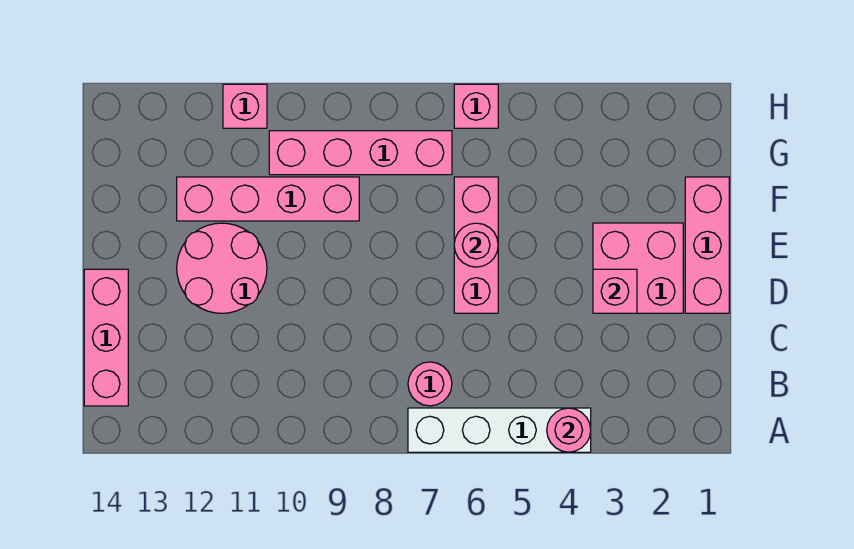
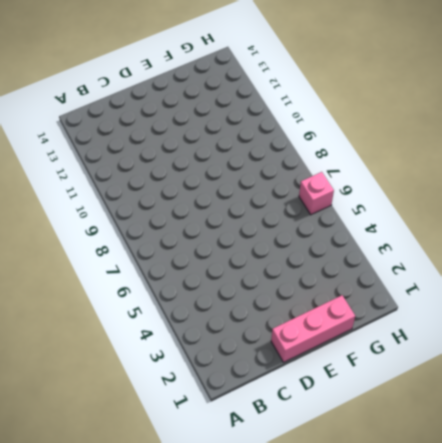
none -> white 1x4 brick [408,408,591,452]
none -> pink 1x1 round brick [408,362,452,406]
none -> pink 1x3 brick [84,269,128,406]

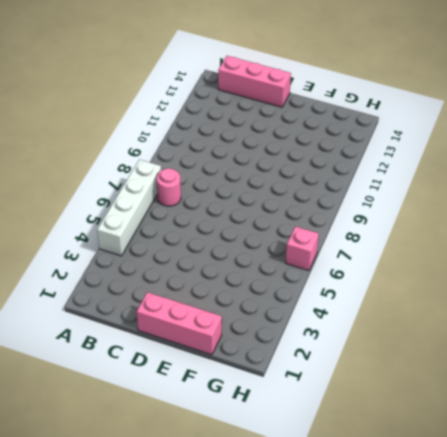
none -> pink 2x2 brick [593,223,683,313]
none -> pink 1x3 brick [454,177,498,313]
none -> pink 2x2 round brick [177,223,267,313]

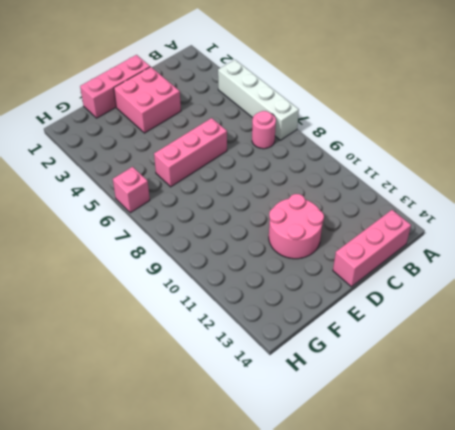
none -> pink 1x4 brick [177,177,359,221]
none -> pink 1x4 brick [269,131,452,175]
none -> pink 1x1 brick [223,84,267,128]

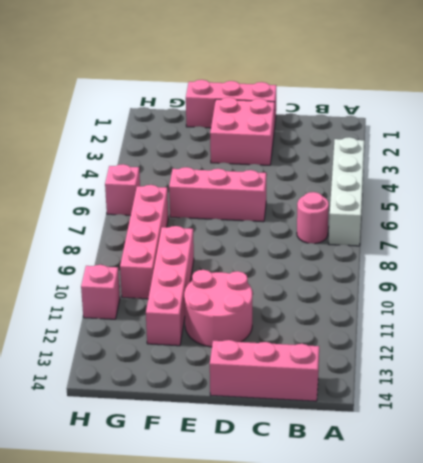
none -> pink 1x1 round brick [547,408,591,452]
none -> pink 1x1 brick [593,269,637,313]
none -> pink 1x1 round brick [454,223,498,267]

